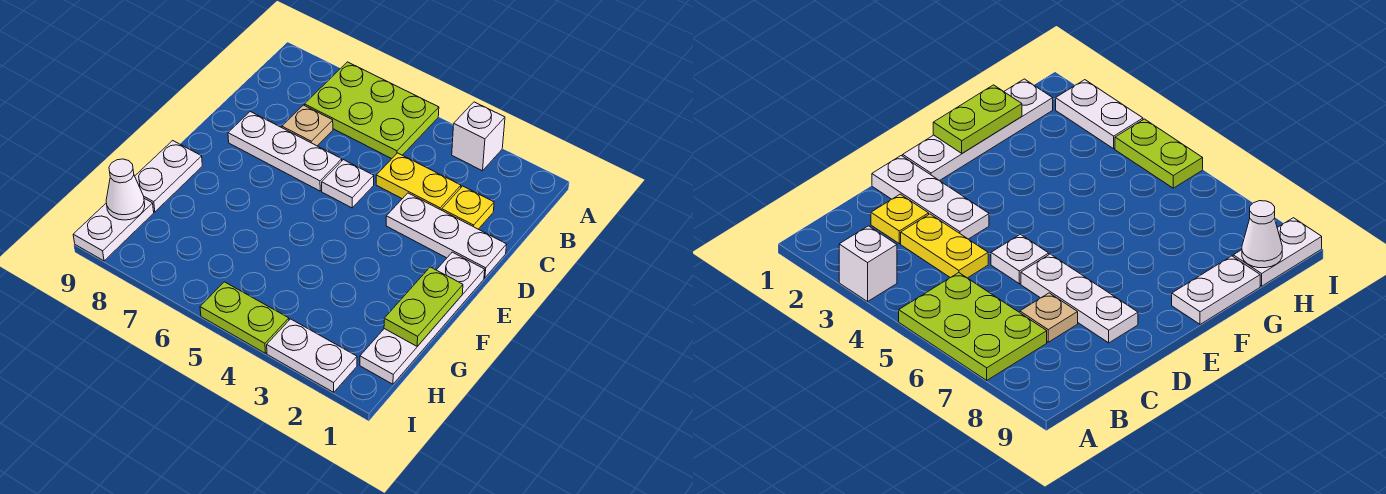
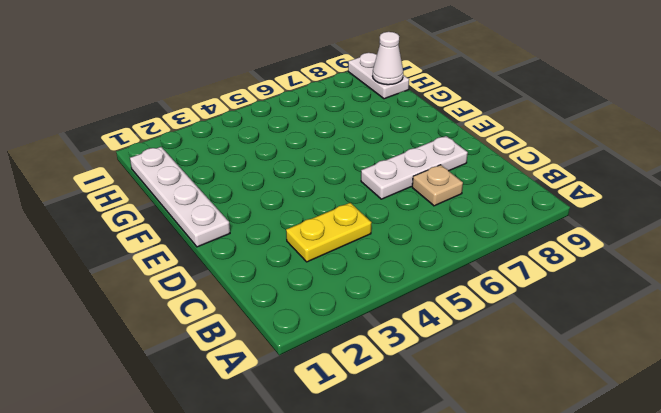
none -> white 1x1 brick [452,102,505,171]
none -> lime 2x3 plate [304,62,439,159]
none -> yellow 1x1 plate [442,186,494,229]

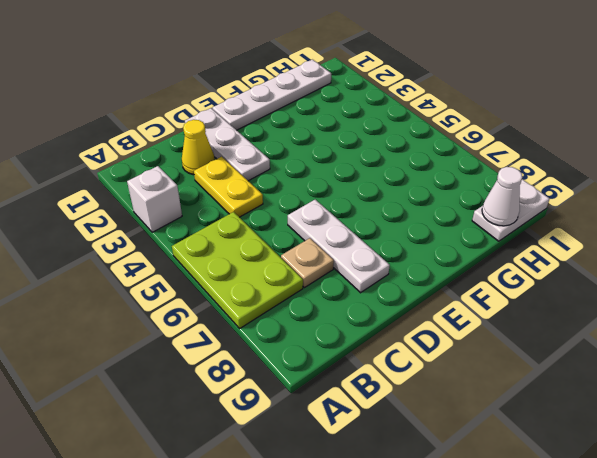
yellow 1x1 cone [182,120,215,175] -> yellow 1x1 plate [442,186,494,229]
none -> white 1x1 plate [322,160,374,208]
none -> white 1x2 plate [135,141,202,212]
none -> white 1x2 plate [267,319,357,392]

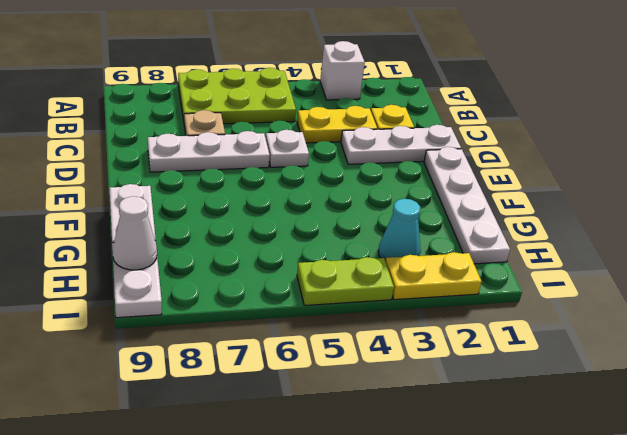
cyan 1x1 cone [378,199,421,261] -> none
yellow 1x2 plate [385,252,482,300] -> white 1x2 plate [267,319,357,392]
none -> lime 1x2 plate [384,267,463,346]

